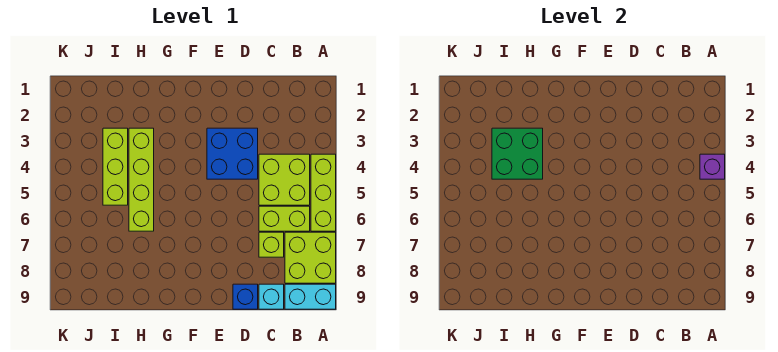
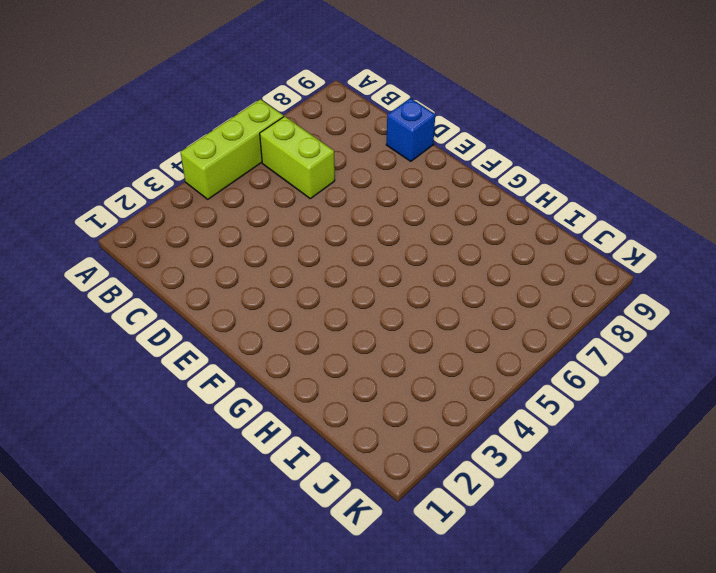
none -> lime 2x2 brick [285,232,336,283]
none -> cyan 1x2 brick [285,284,336,309]
none -> lime 2x2 brick [259,154,310,205]

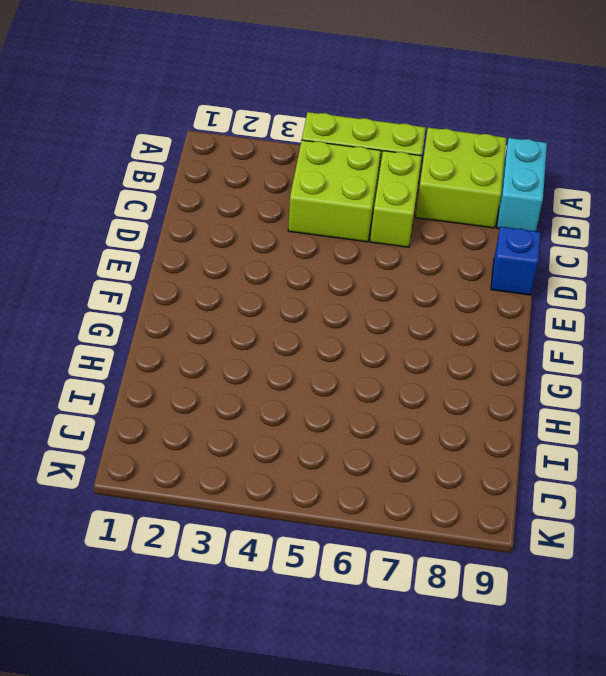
none -> lime 1x1 brick [259,232,284,257]
none -> cyan 1x1 brick [259,284,284,309]
none -> blue 2x2 brick [207,128,258,179]

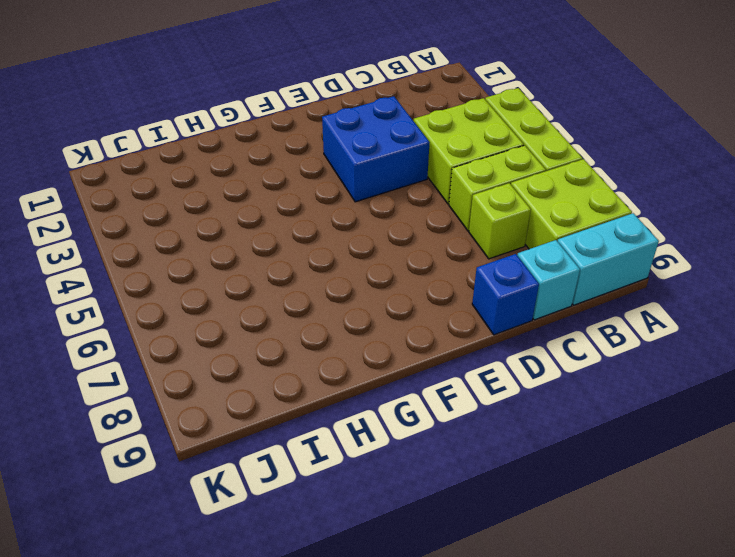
none -> lime 1x4 brick [129,128,154,231]
none -> lime 1x3 brick [103,128,128,205]
none -> purple 1x1 brick [700,154,725,179]

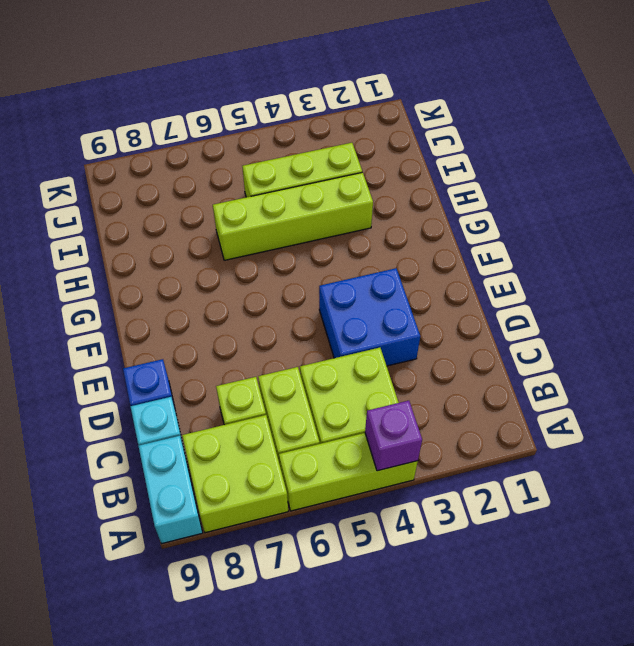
none -> green 2x2 brick [492,128,543,179]

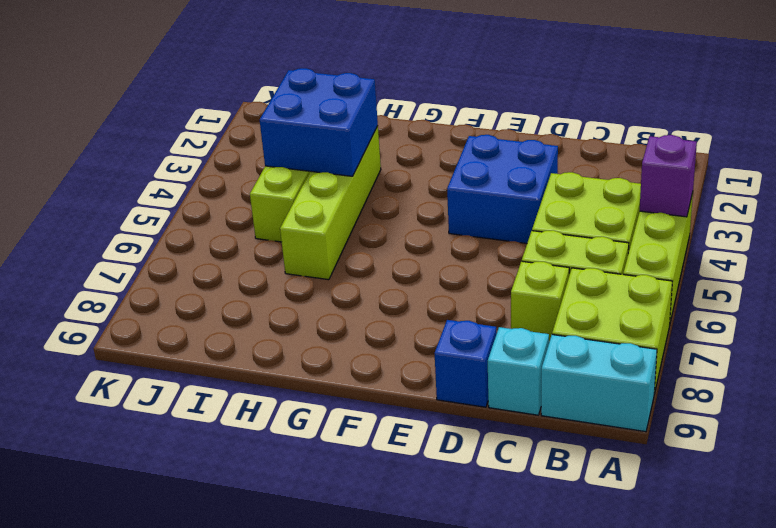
blue 2x2 brick [260,68,378,176] -> green 2x2 brick [492,128,543,179]

